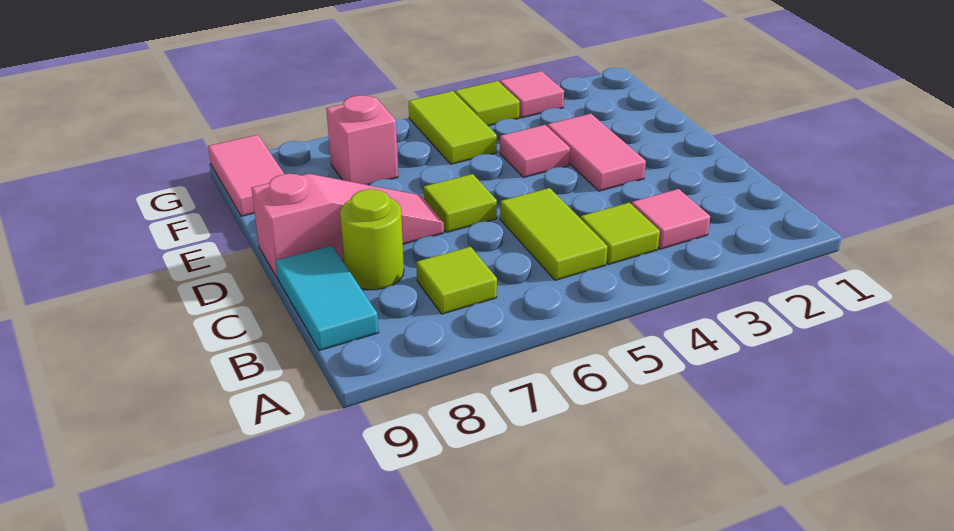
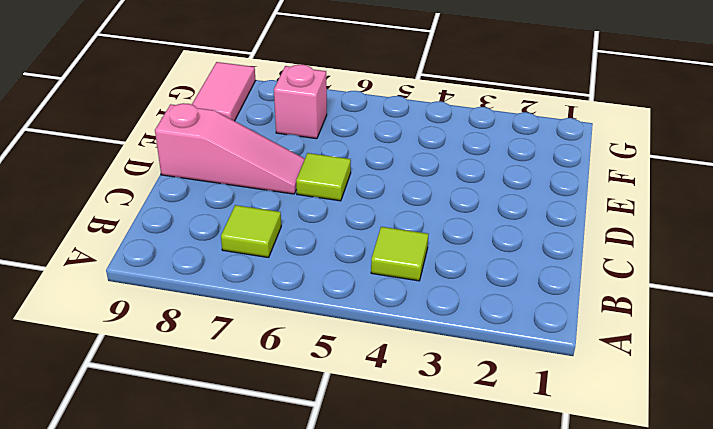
none -> pink 1x1 tile [632,189,710,249]
none -> lime 1x2 tile [500,188,608,280]
none -> cyan 1x2 tile [276,246,379,351]

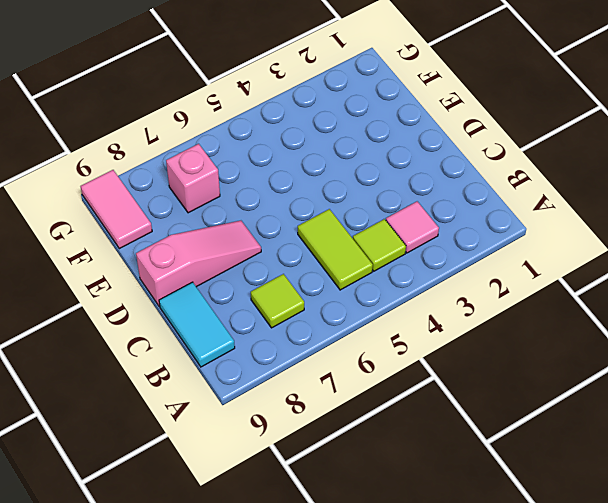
none -> lime 1x1 round brick [340,189,404,290]
none -> pink 1x2 tile [547,114,646,191]
none -> lime 1x1 tile [423,174,497,232]

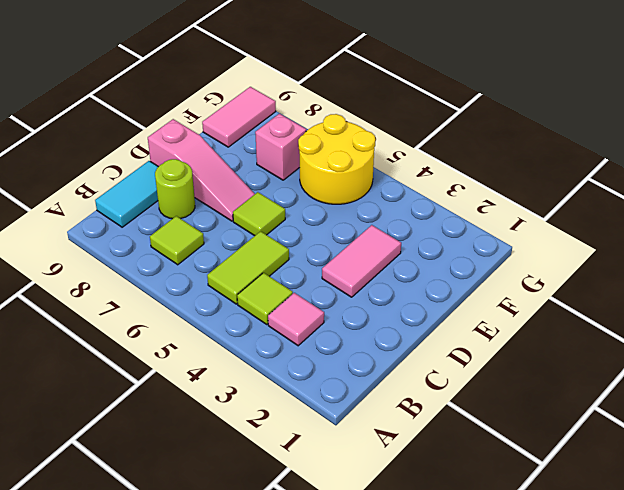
yellow 2x2 round brick [298,114,376,204] -> lime 1x2 tile [409,91,497,164]
none -> pink 1x1 tile [500,125,570,178]
none -> pink 1x1 tile [500,71,564,118]
none -> lime 1x1 tile [455,81,520,126]

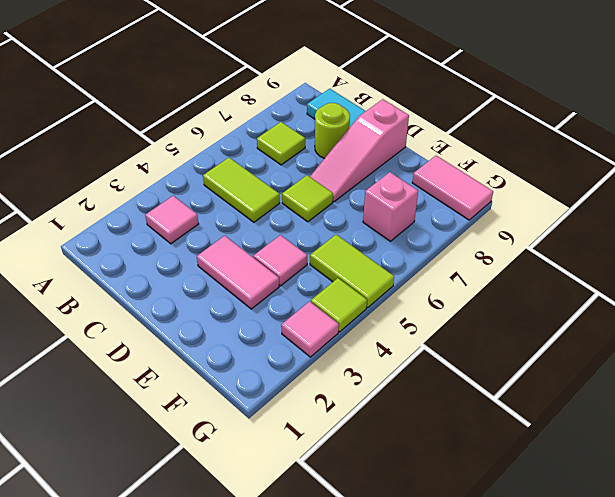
none -> lime 1x1 tile [581,203,660,264]

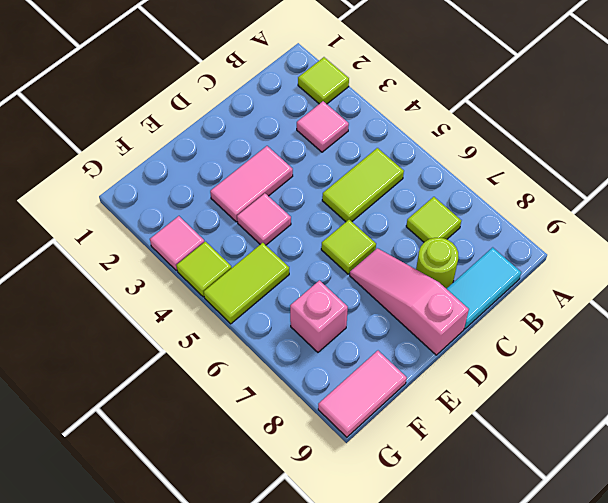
lime 1x1 tile [298,57,349,104] -> lime 1x1 tile moved to [581,203,660,264]

